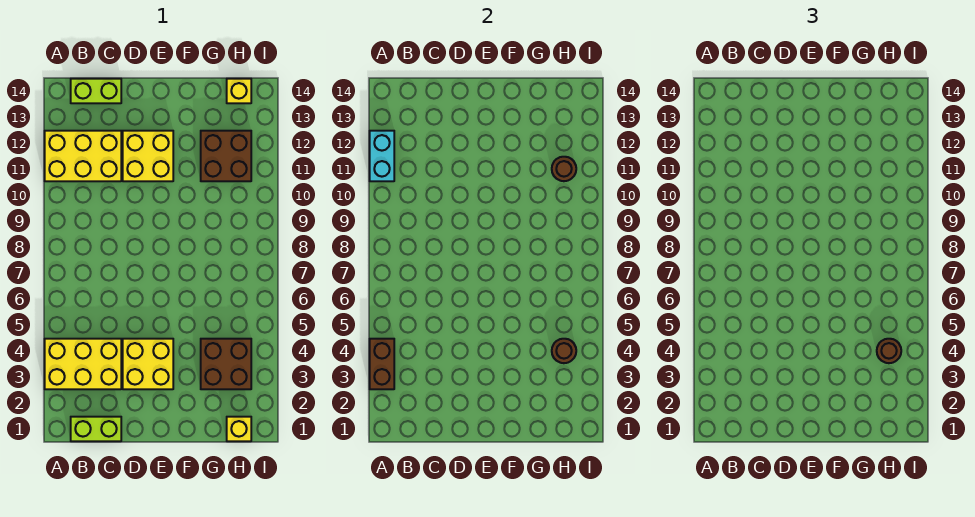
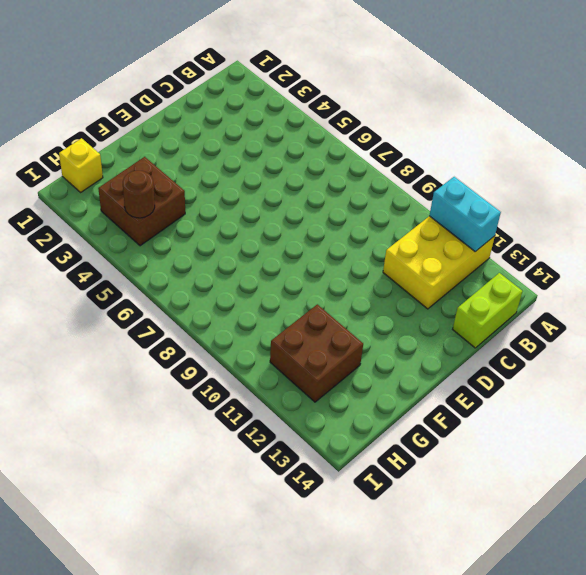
none -> yellow 2x3 brick [45,339,121,389]
none -> lime 1x2 brick [71,417,121,441]
none -> yellow 2x2 brick [123,339,173,389]

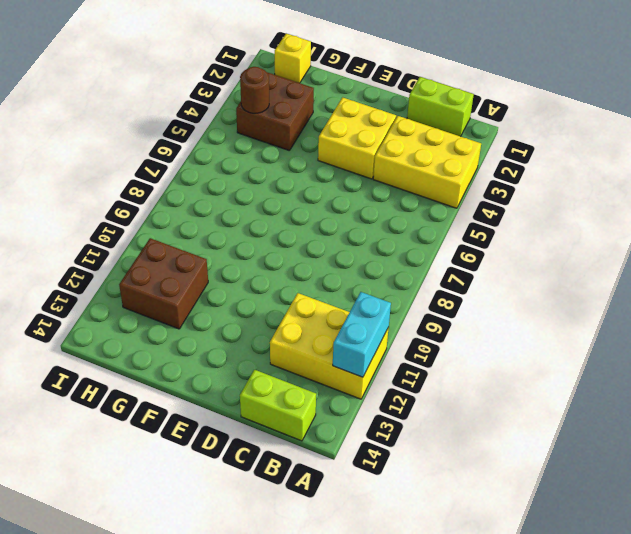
none -> yellow 2x2 brick [123,131,173,181]
none -> yellow 1x1 brick [227,79,251,103]
none -> brown 1x2 brick [370,339,394,389]

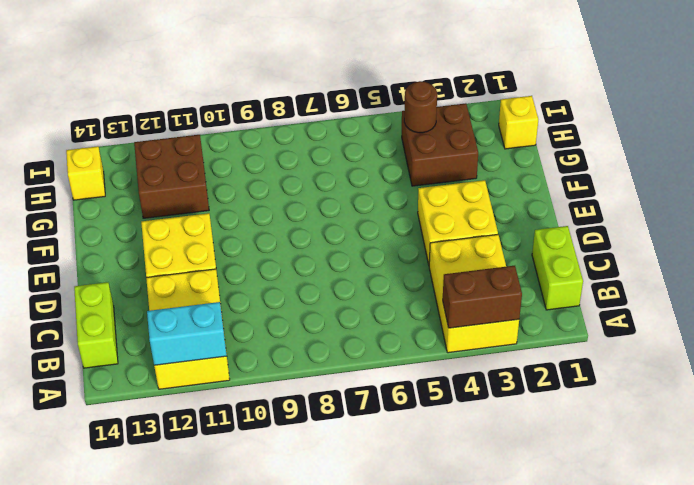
none -> brown 1x1 round brick [552,157,576,181]
none -> brown 1x1 round brick [877,339,901,363]

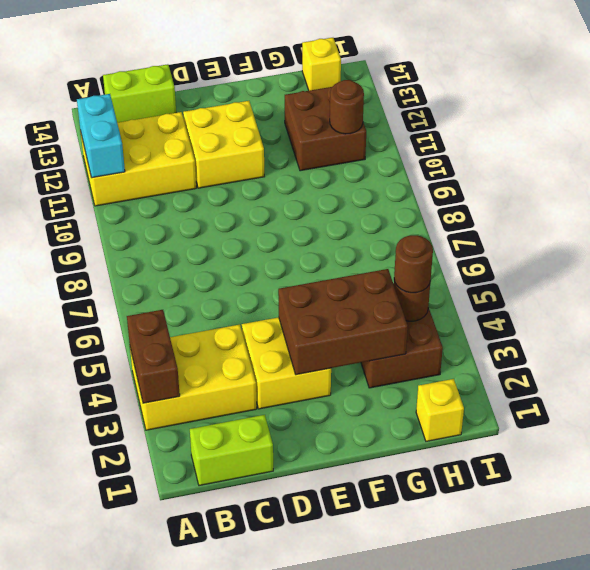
brown 2x3 brick [278,269,408,375] -> none

